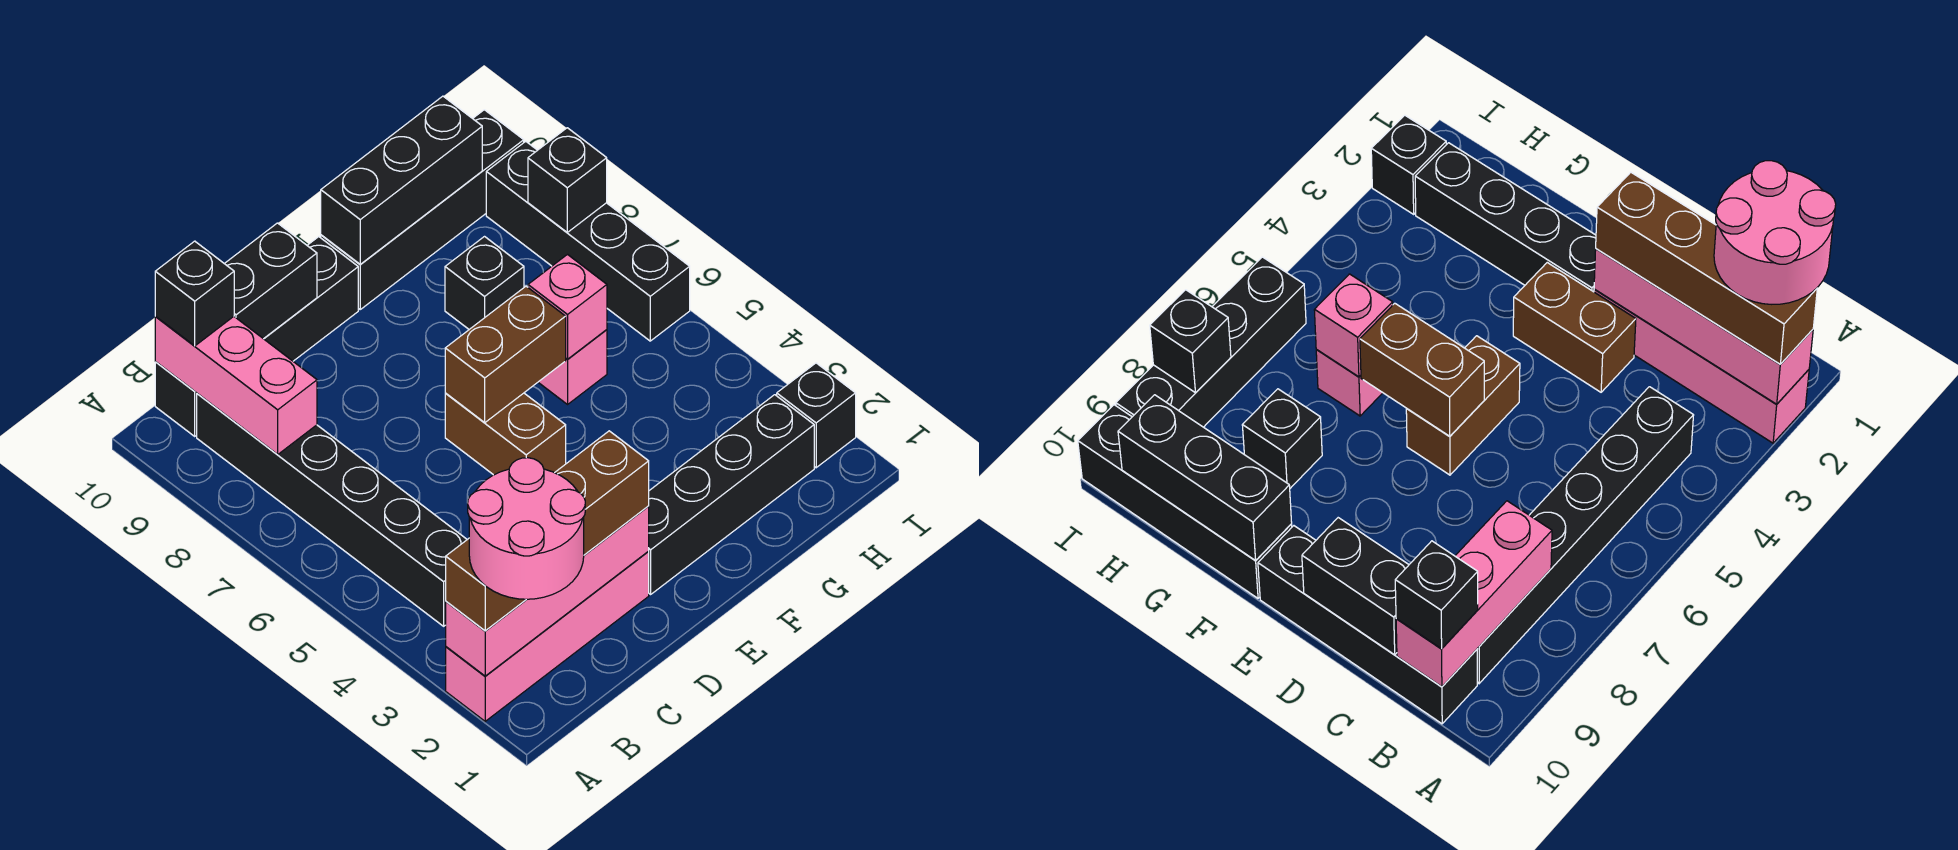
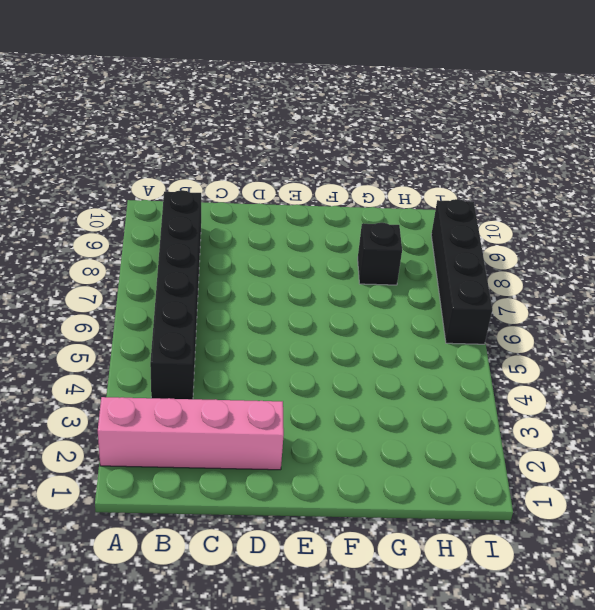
none -> black 1x4 brick [155,237,358,436]
none -> brown 1x2 brick [1513,263,1636,392]
none -> black 1x4 brick [649,395,814,594]

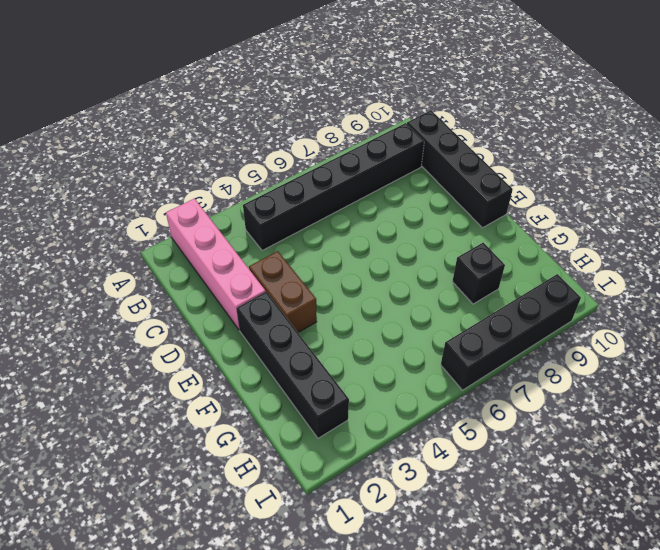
none -> brown 1x2 brick [445,393,566,475]
none -> black 1x4 brick [321,110,524,309]
none -> pink 1x1 brick [538,330,607,404]

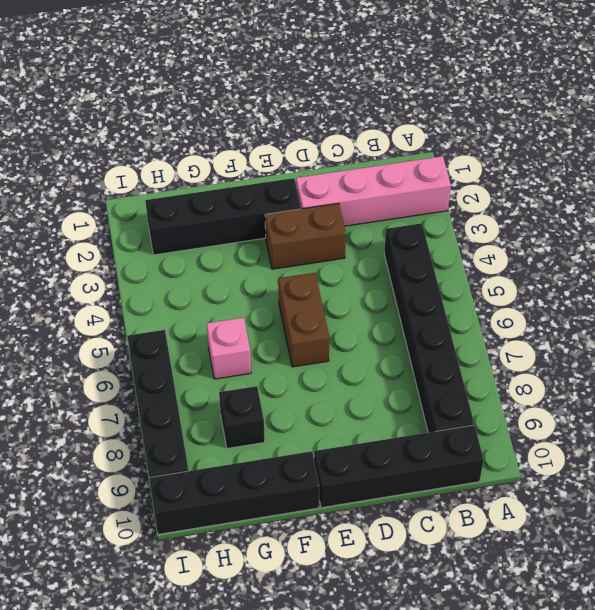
none -> black 1x1 brick [777,363,856,468]
none -> pink 1x4 brick [446,506,649,676]
none -> pink 1x3 brick [155,316,317,455]

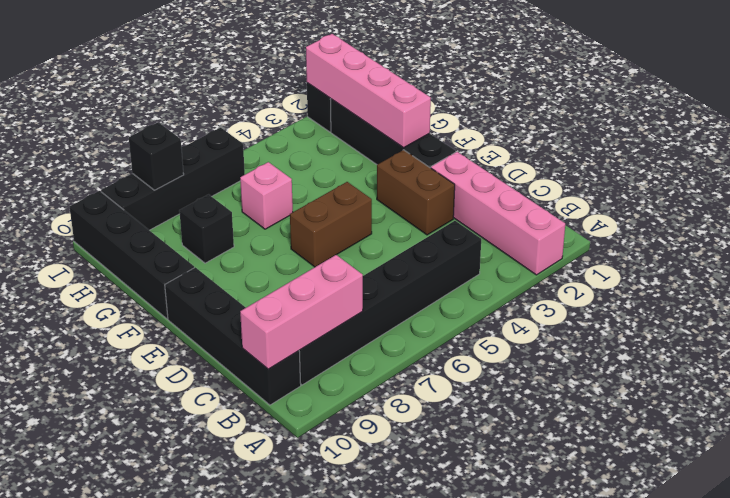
pink 1x4 brick [306,34,431,147] -> pink 1x4 brick moved to [446,506,649,676]
none -> black 1x2 brick [225,223,317,339]
none -> brown 1x2 brick [445,286,566,423]
none -> black 1x3 brick [321,96,482,264]

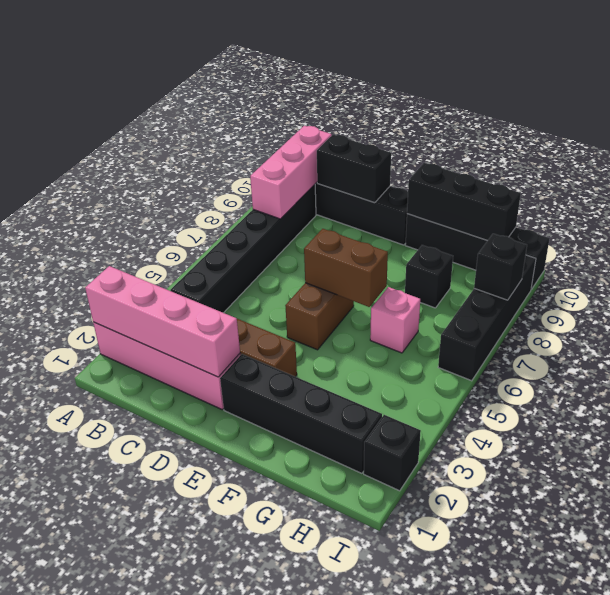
none -> pink 1x1 brick [528,255,607,359]
none -> brown 1x4 brick [446,431,649,631]
none -> black 1x1 brick [155,241,234,346]

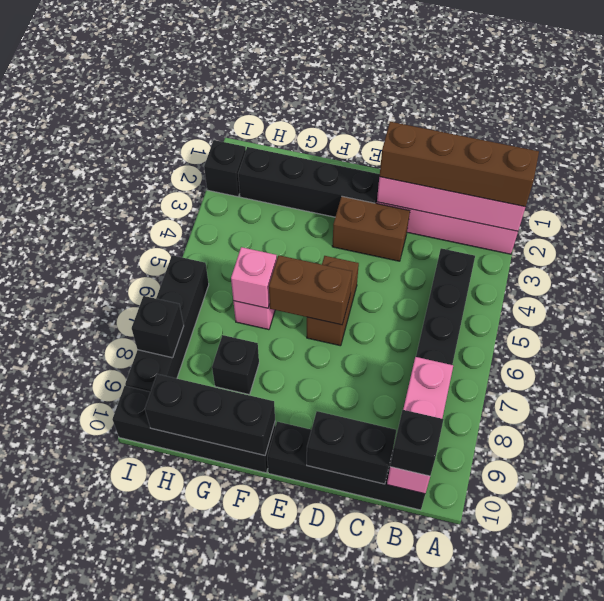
none -> pink 2x2 round brick [468,458,585,599]

